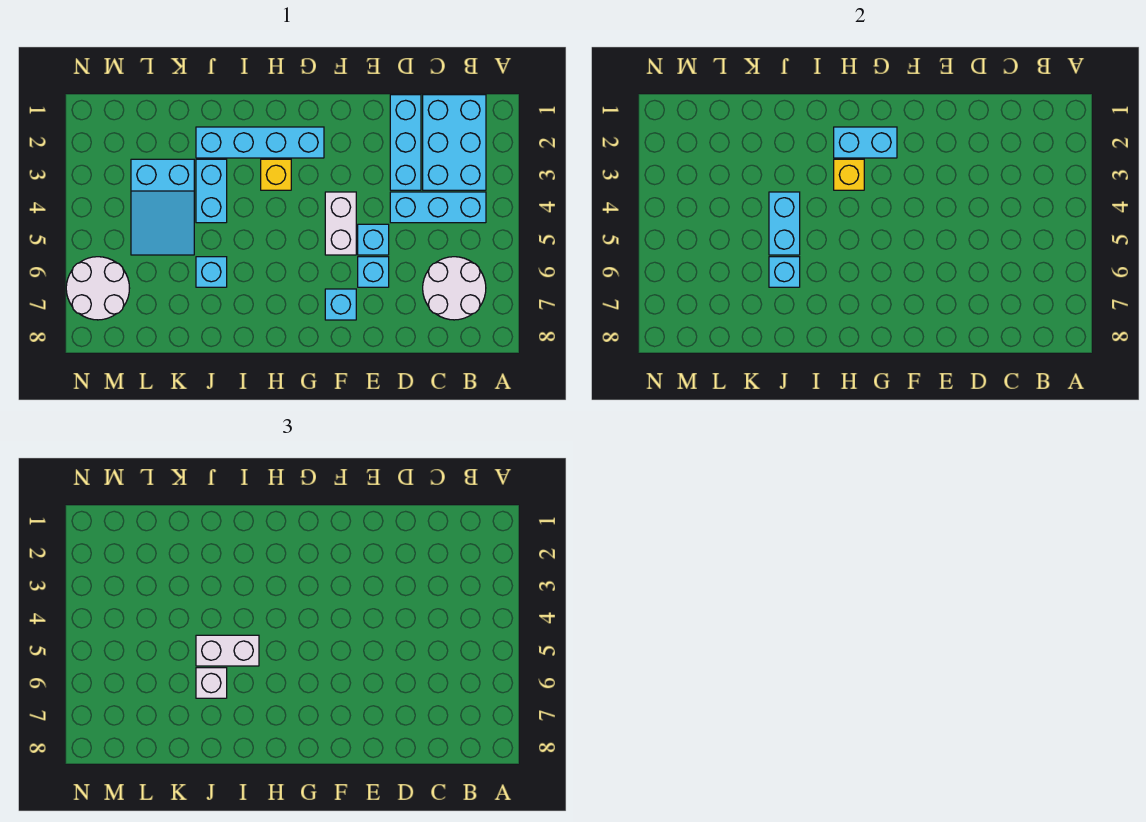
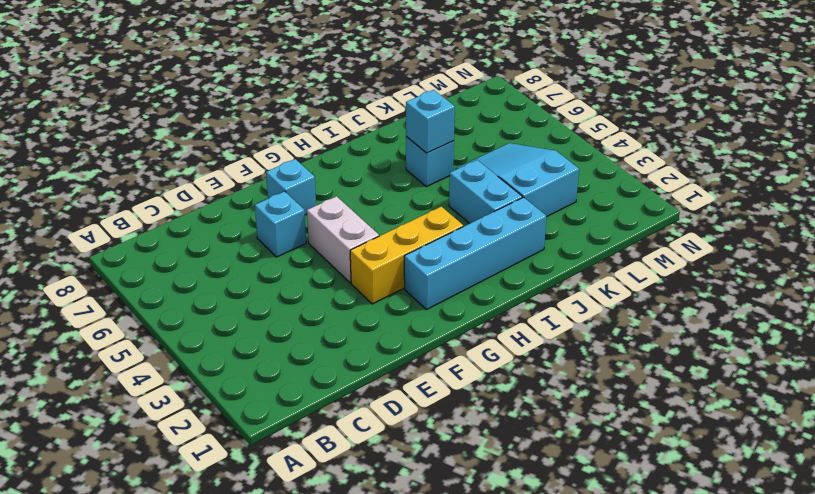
yellow 1x3 brick [350,207,463,304] -> yellow 1x1 brick [261,159,291,190]
none -> cyan 2x3 brick [423,95,486,190]
none -> cyan 1x3 brick [390,192,486,223]
none -> white 2x2 round brick [423,257,486,320]

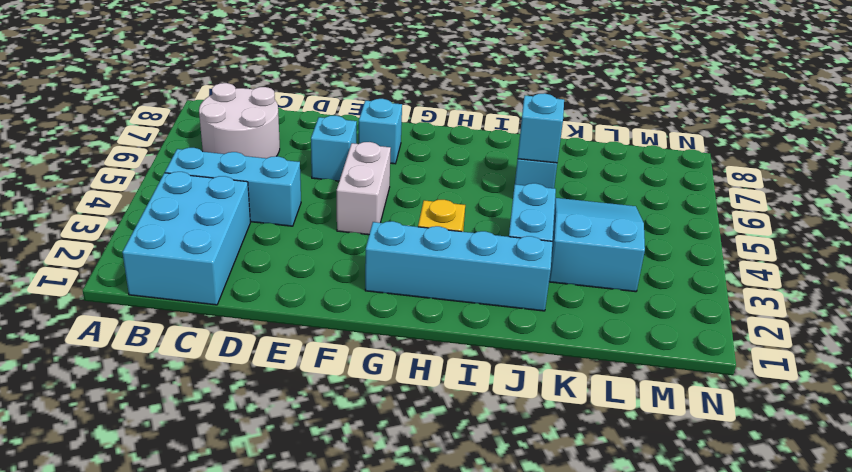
none -> cyan 1x3 brick [390,95,421,190]
none -> cyan 1x1 brick [358,224,389,255]
none -> white 2x2 round brick [66,257,130,320]

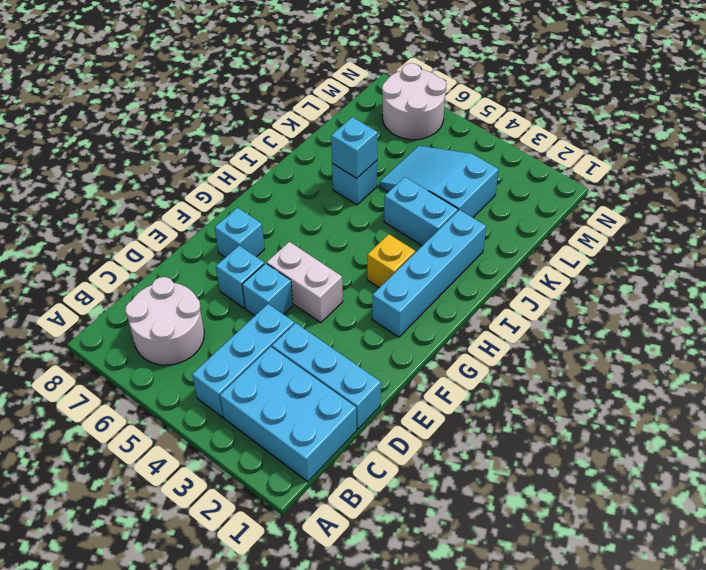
none -> cyan 1x2 brick [834,127,897,158]
none -> yellow 1x1 brick [834,159,864,190]
none -> cyan 1x2 brick [769,192,800,255]

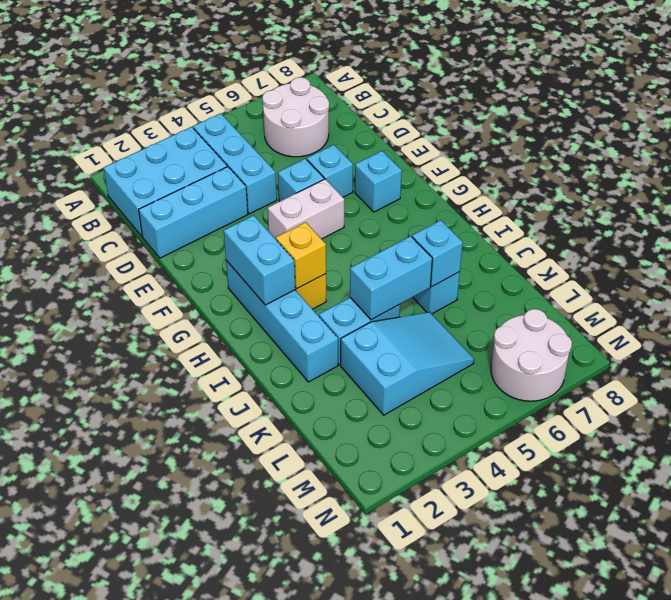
none -> white 1x2 brick [196,635,259,666]
none -> white 1x1 brick [196,668,227,698]

